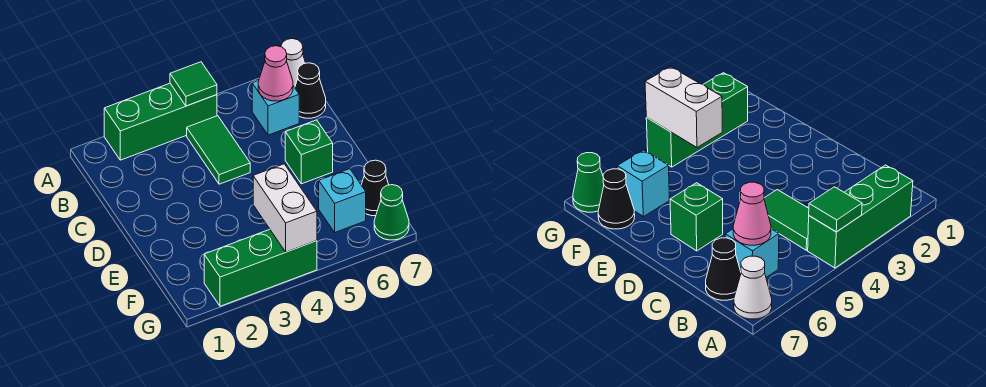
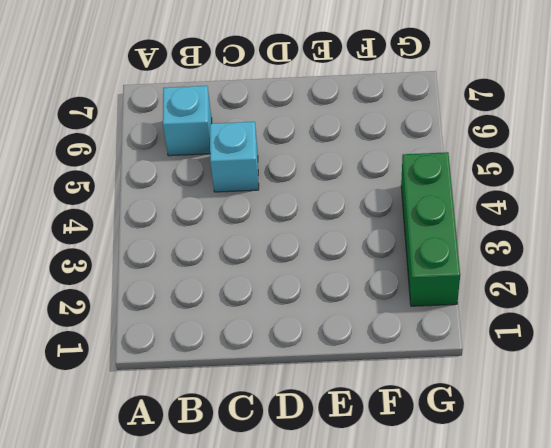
cyan 1x1 brick [210,122,259,192] -> cyan 1x1 brick moved to [319,169,366,232]
none -> green 1x3 brick [104,83,217,160]
none -> white 1x1 cone [281,39,305,87]
none -> green 1x2 tile [187,116,250,184]

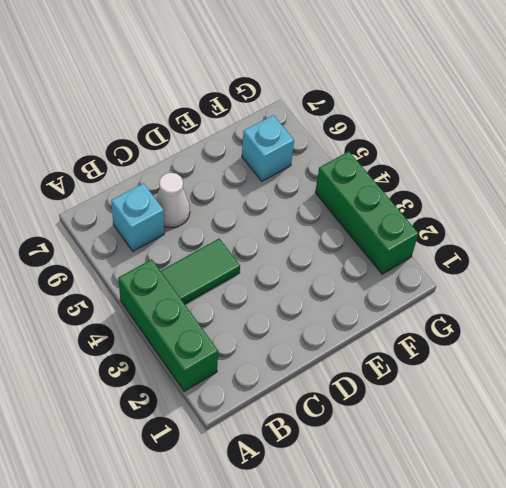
white 1x1 cone [156,173,190,228] -> white 1x1 cone moved to [281,39,305,87]
none -> black 1x1 cone [295,63,326,118]
none -> green 1x1 brick [285,120,333,184]
none -> black 1x1 cone [361,160,389,216]

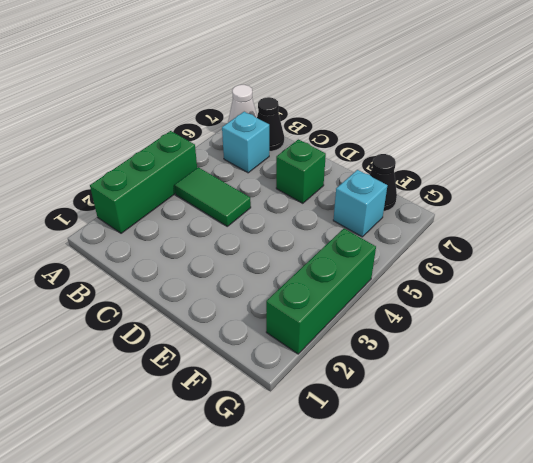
none -> green 1x1 cone [374,185,409,240]
none -> green 1x1 tile [170,62,217,106]
none -> pink 1x1 cone [258,46,293,101]

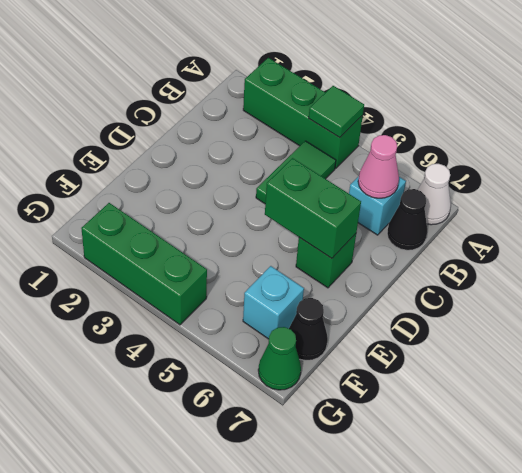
green 1x2 brick [265,158,361,258] -> none
none -> white 1x2 brick [253,164,317,252]

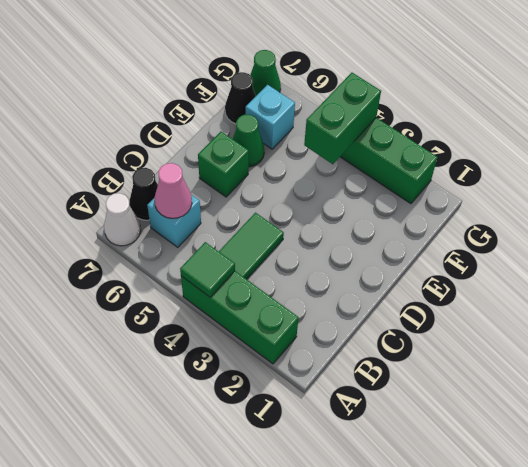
green 1x1 cone [233,114,264,167] -> none
green 1x2 brick [304,73,381,164] -> white 1x2 brick [253,164,317,252]

